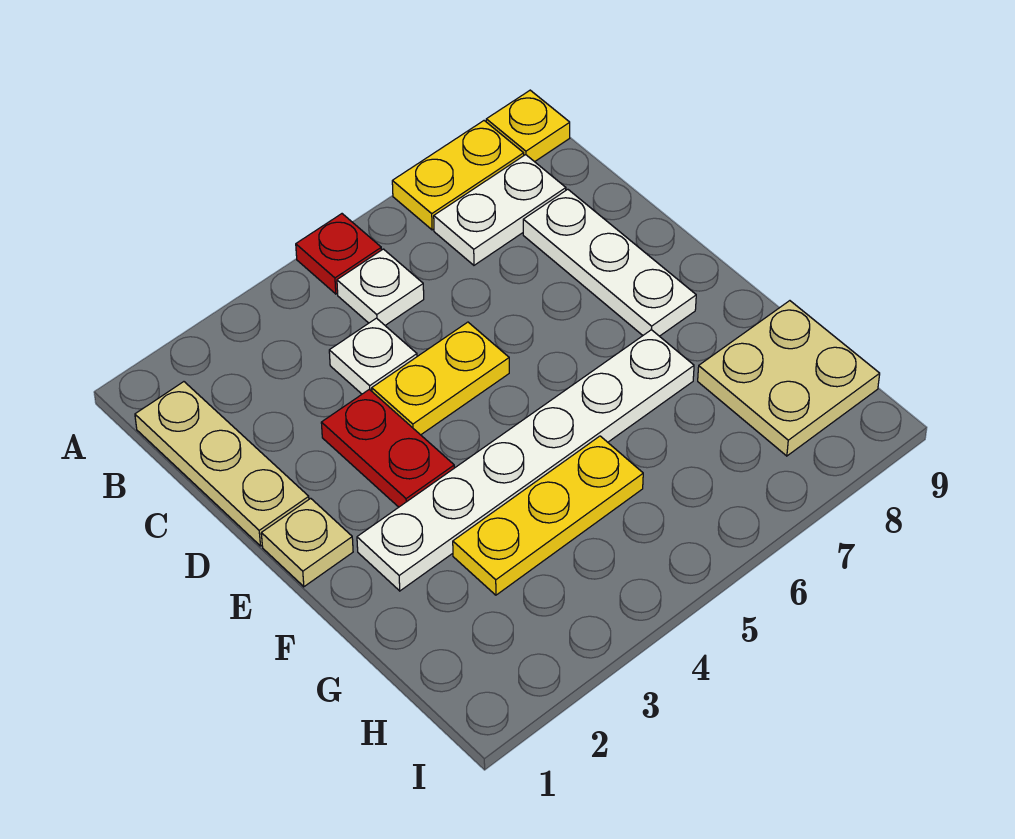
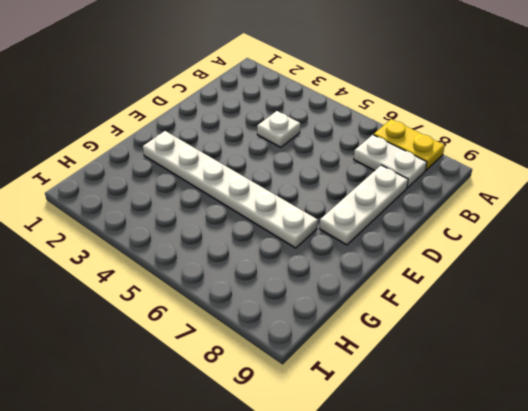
none -> red 1x1 plate [296,214,381,294]
none -> yellow 1x1 plate [486,90,570,162]
none -> tan 1x3 plate [135,382,309,546]

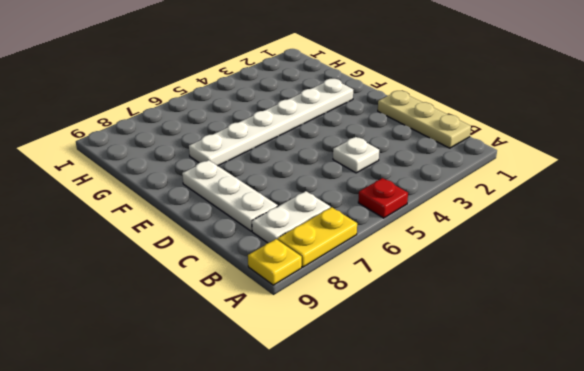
none -> white 1x1 plate [337,249,424,325]
none -> red 1x2 plate [321,389,454,507]
none -> yellow 1x2 plate [372,322,509,435]

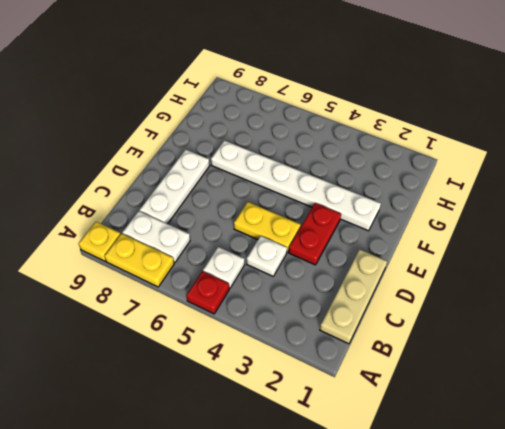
none -> tan 1x1 plate [261,498,353,587]
none -> yellow 1x3 plate [453,436,643,595]
none -> tan 2x2 plate [698,301,880,456]

